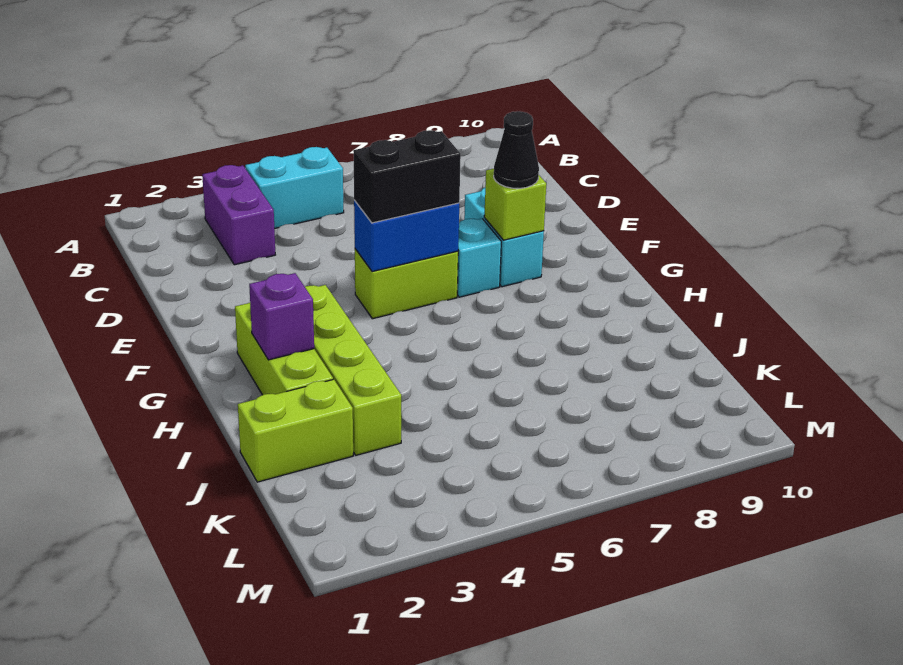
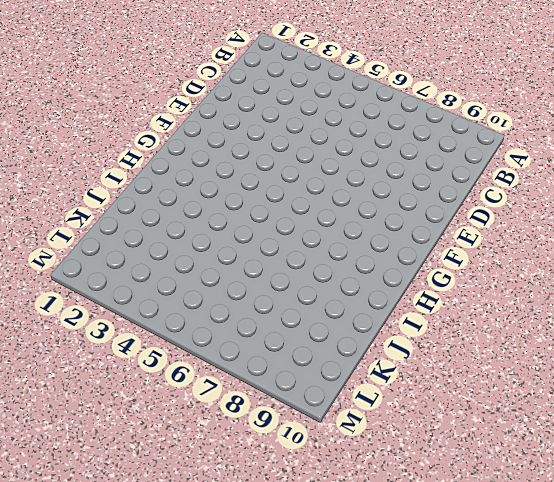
none -> purple 1x2 brick [202,165,275,265]
none -> cyan 1x2 brick [245,147,344,229]
none -> cyan 1x2 brick [464,188,544,287]

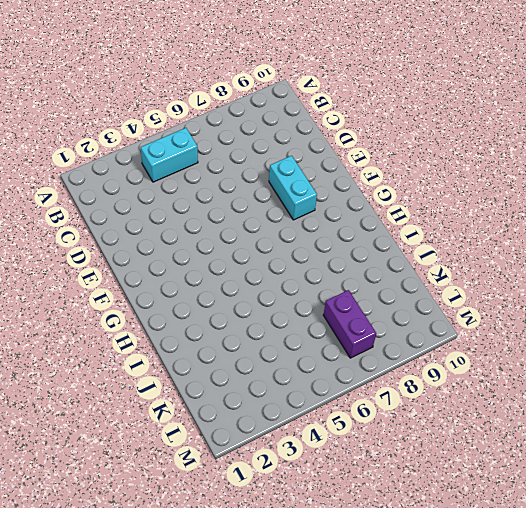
purple 1x2 brick [323,290,376,358] -> purple 1x2 brick moved to [202,165,275,265]
none -> lime 1x2 brick [355,249,458,319]
none -> cyan 1x1 brick [457,219,501,297]
none -> lime 1x3 brick [235,303,333,395]

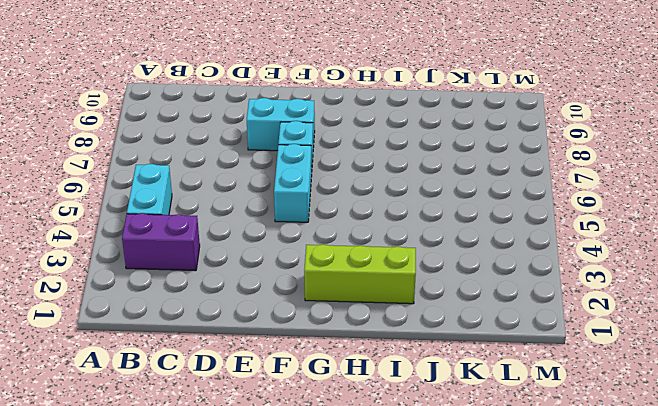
cyan 1x2 brick [274,144,312,222] -> lime 1x2 brick [355,249,458,319]
none -> lime 1x4 brick [305,285,401,455]
none -> lime 1x2 brick [238,379,353,482]
none -> blue 1x2 brick [354,200,459,272]

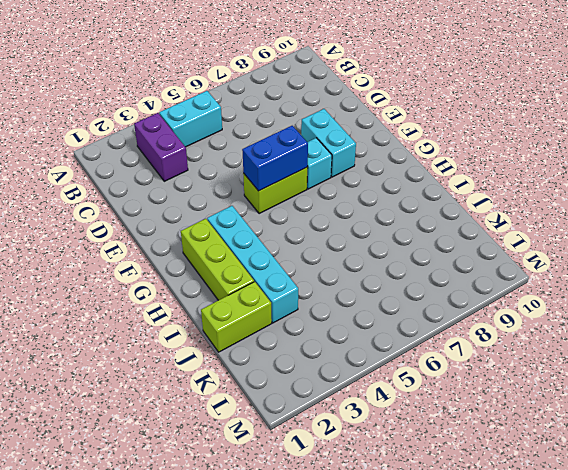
cyan 1x4 brick [207,206,298,323] -> lime 1x4 brick [305,285,401,455]
none -> lime 1x1 brick [484,169,546,240]
none -> purple 1x1 brick [249,273,314,360]
none -> black 1x2 brick [353,130,461,223]

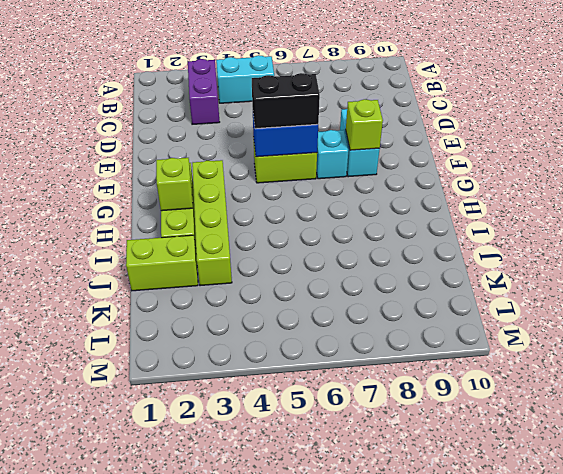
lime 1x1 brick [156,158,193,211] -> purple 1x1 brick [249,273,314,360]
none -> black 1x1 cone [494,111,539,188]

